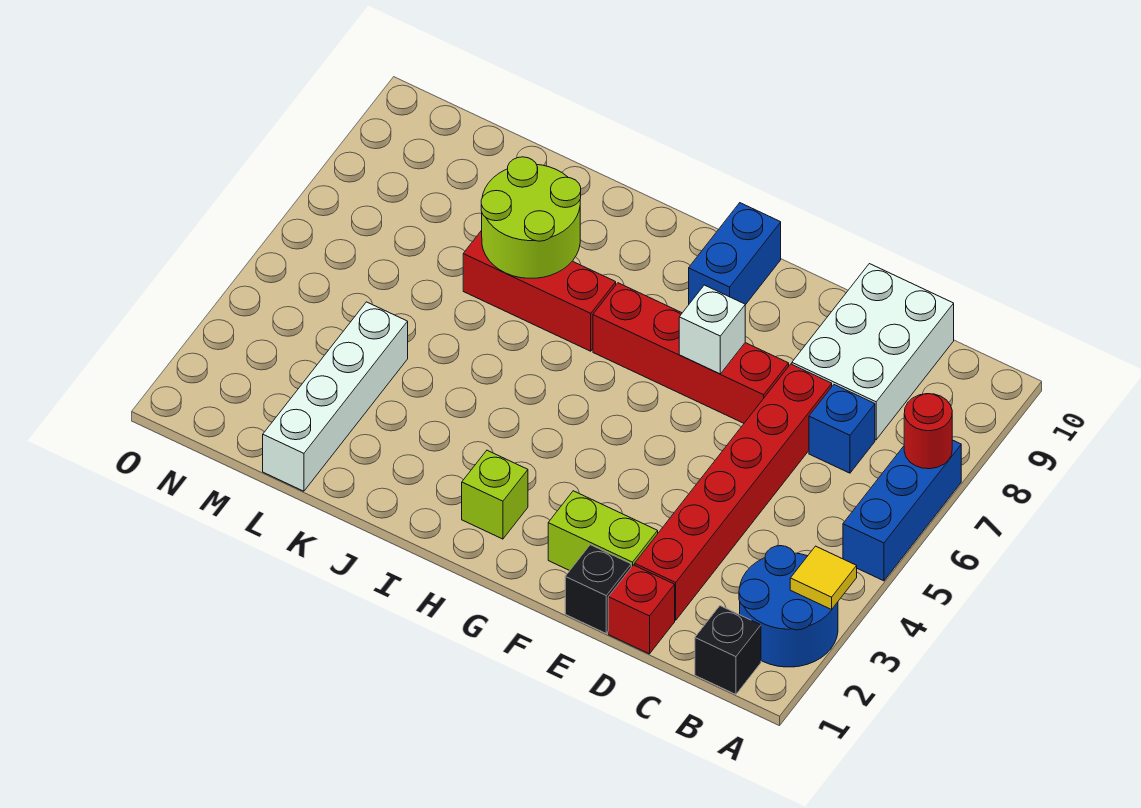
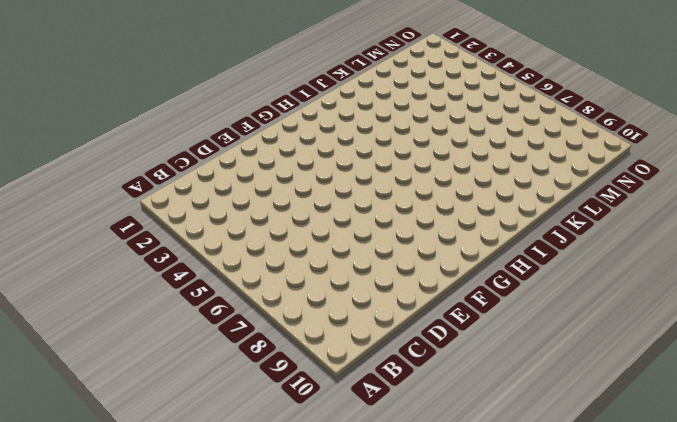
none -> blue 2x2 round brick [739,546,838,667]
none -> blue 1x3 brick [843,440,961,581]
none -> black 1x1 brick [695,606,761,694]

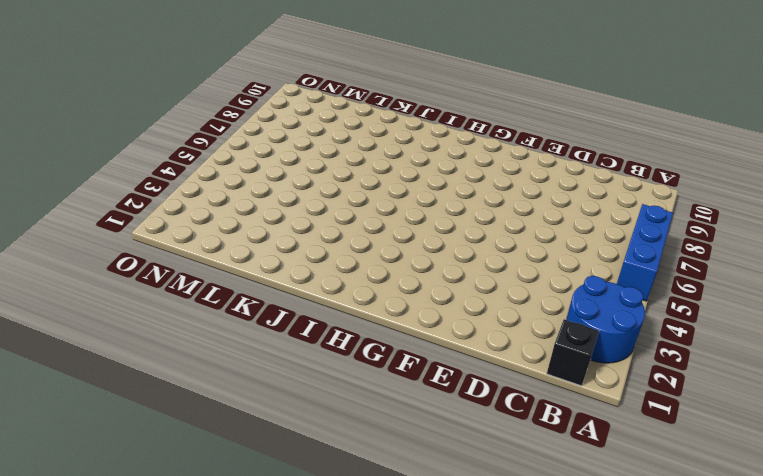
none -> blue 1x1 brick [809,385,875,473]
none -> white 2x3 brick [792,264,954,440]
none -> red 1x1 brick [608,565,675,654]

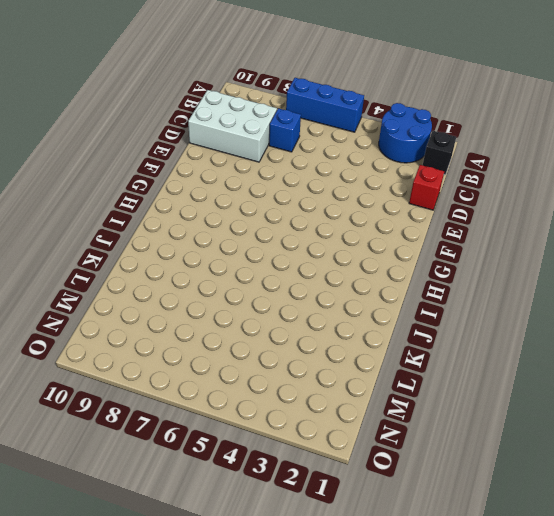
none -> red 1x6 brick [635,364,832,620]
none -> black 1x1 brick [565,545,631,633]
none -> lime 1x2 brick [548,491,658,571]

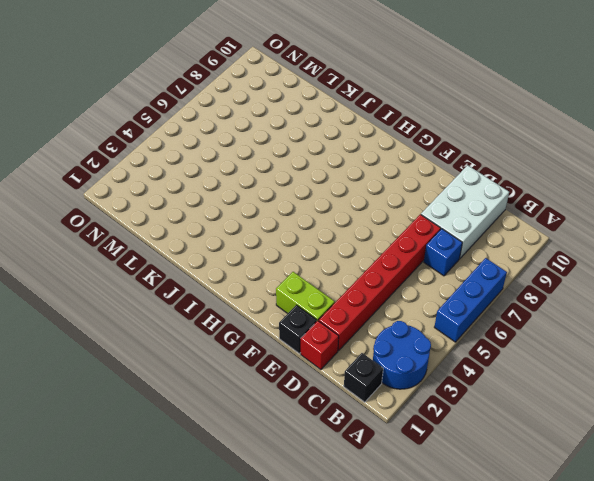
none -> red 1x4 brick [593,283,789,423]
none -> blue 1x2 brick [689,203,781,305]
none -> lime 1x1 brick [462,450,528,539]

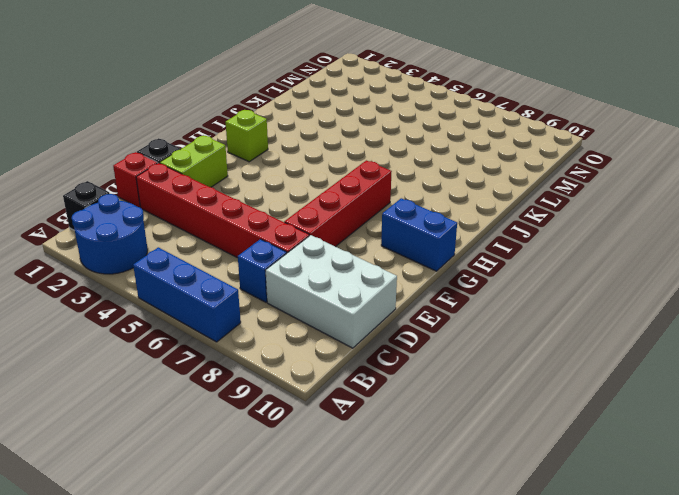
none -> red 1x3 brick [463,230,616,351]
none -> white 1x4 brick [263,302,408,491]
none -> yellow 1x1 tile [790,546,857,609]

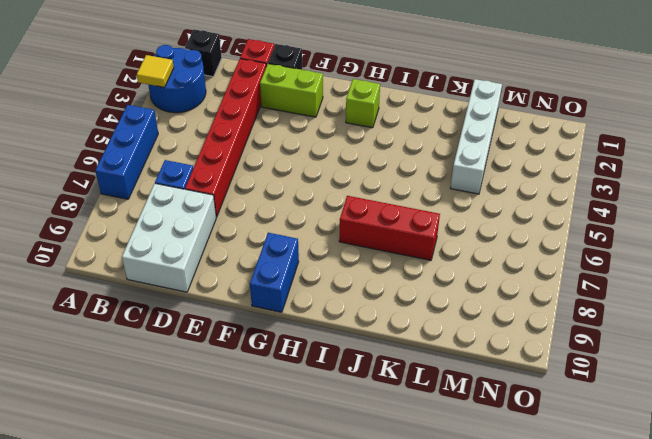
none -> red 1x4 brick [593,283,789,423]
none -> red 1x1 round brick [904,394,952,469]
none -> white 1x1 brick [679,285,745,374]

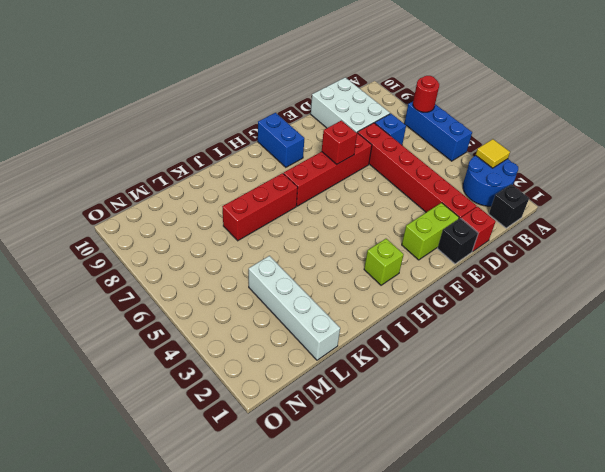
red 1x1 brick [322,121,357,164] -> white 1x1 brick [679,285,745,374]
none -> lime 2x2 round brick [481,157,581,278]

